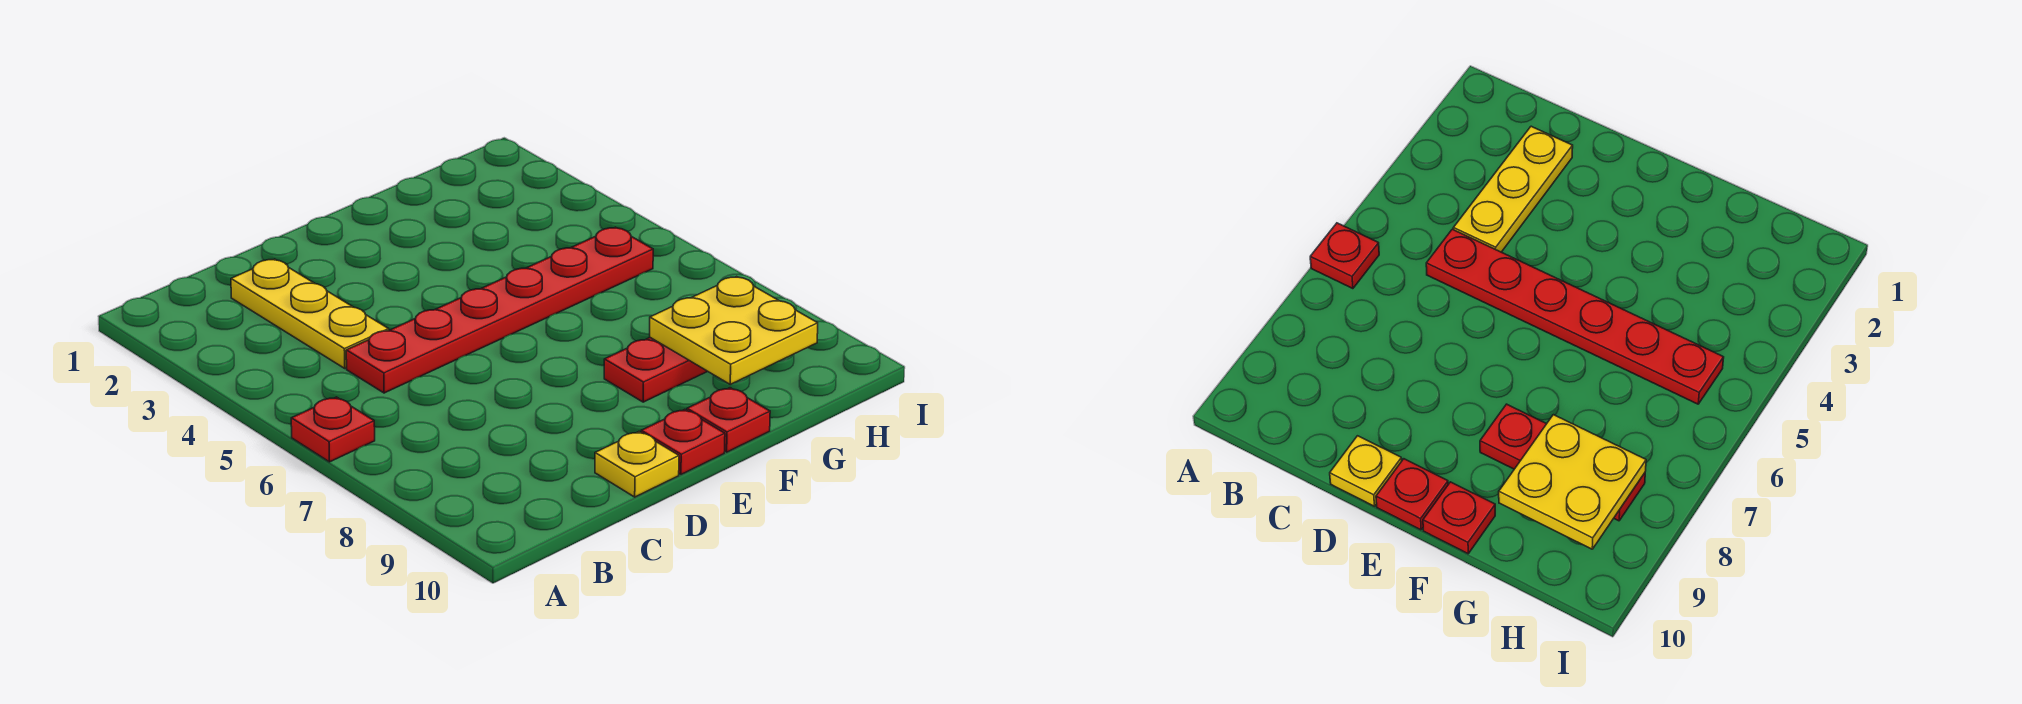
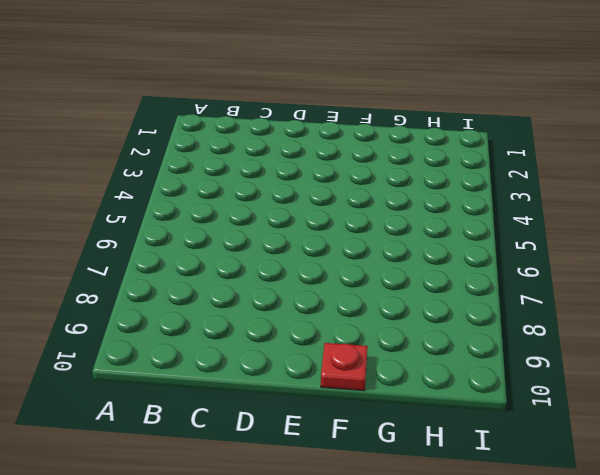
none -> red 1x1 plate [291,397,375,462]
none -> yellow 1x3 plate [231,259,389,368]

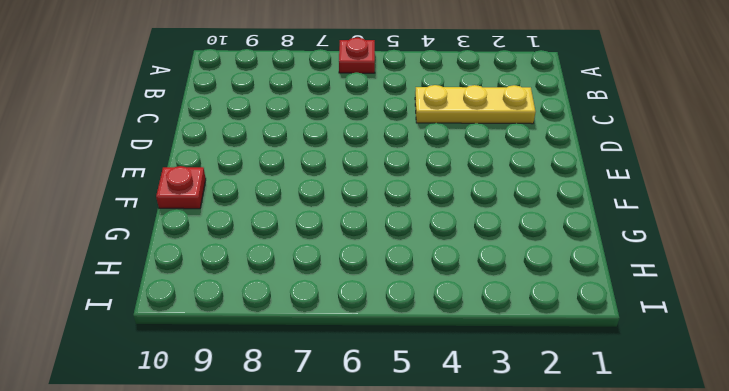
none -> red 1x6 plate [346,227,653,393]
none -> yellow 1x1 plate [595,432,679,497]

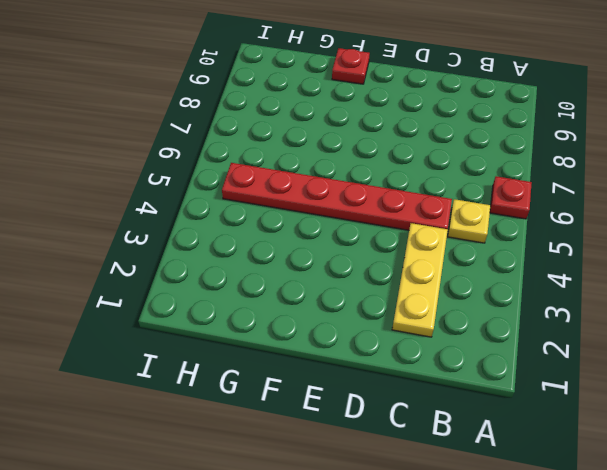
yellow 1x1 plate [448,199,490,243] -> yellow 1x1 plate moved to [595,432,679,497]
none -> red 1x1 plate [641,409,725,474]
none -> red 1x3 plate [604,338,707,402]

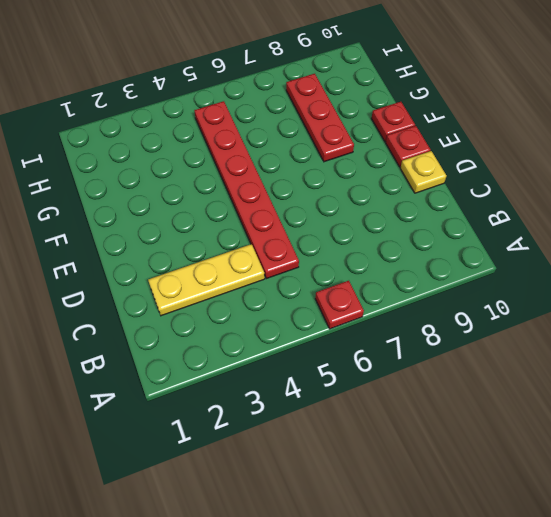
none -> yellow 2x2 plate [650,276,818,384]

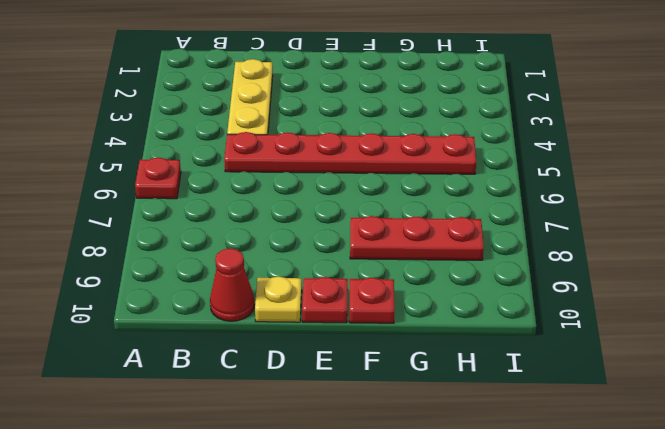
red 1x1 cone [210,248,254,321] -> none
none -> yellow 2x2 plate [650,276,818,384]

